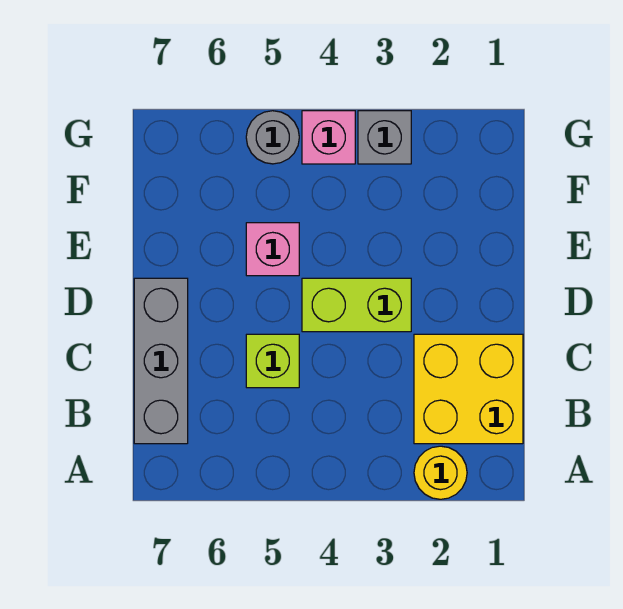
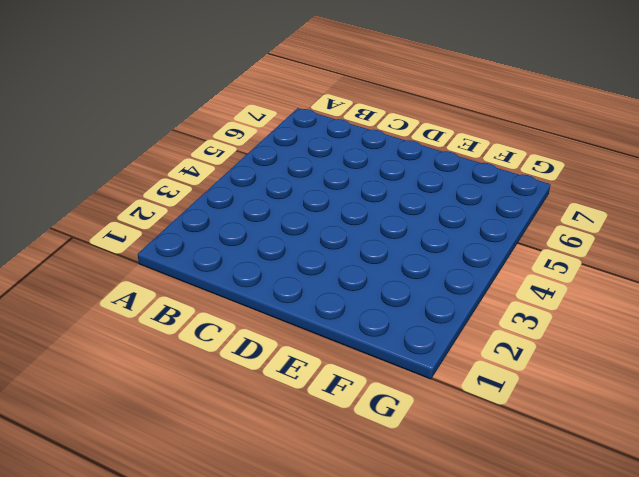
none -> yellow 1x1 round brick [414,446,467,499]
none -> yellow 2x2 brick [414,334,523,444]

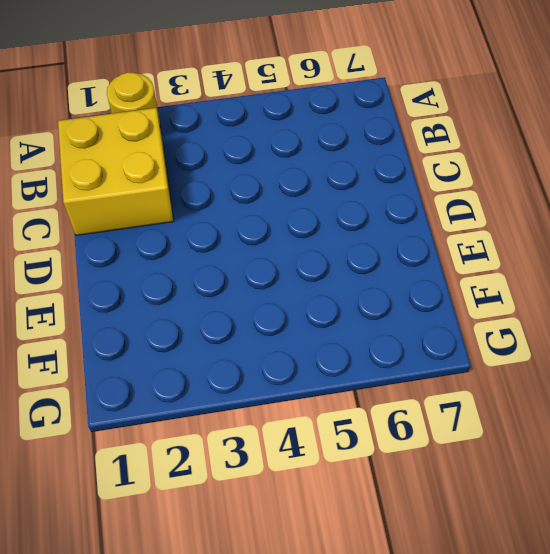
none -> grey 1x3 brick [134,278,188,444]
none -> lime 1x1 brick [246,334,299,388]

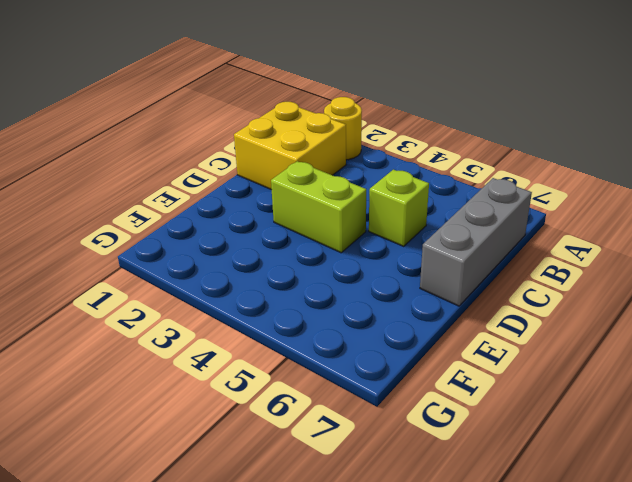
none -> pink 1x1 brick [246,223,299,276]
none -> grey 1x1 brick [358,111,411,164]

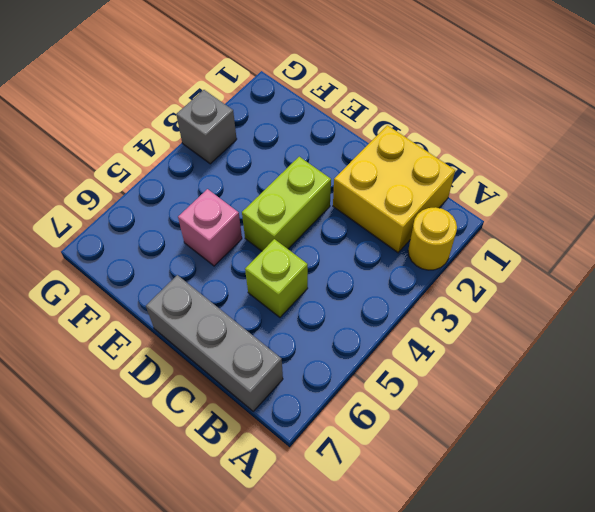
none -> pink 1x1 brick [302,111,355,164]
none -> grey 1x1 round brick [246,111,299,164]

